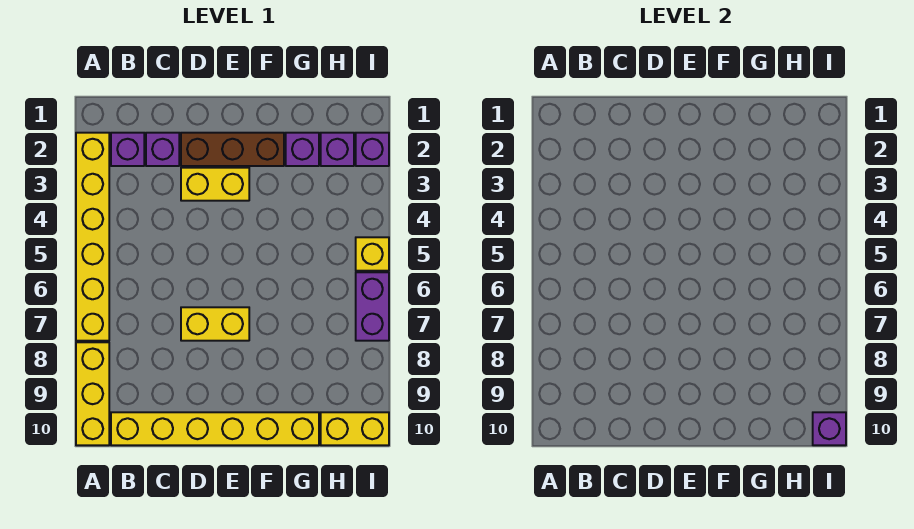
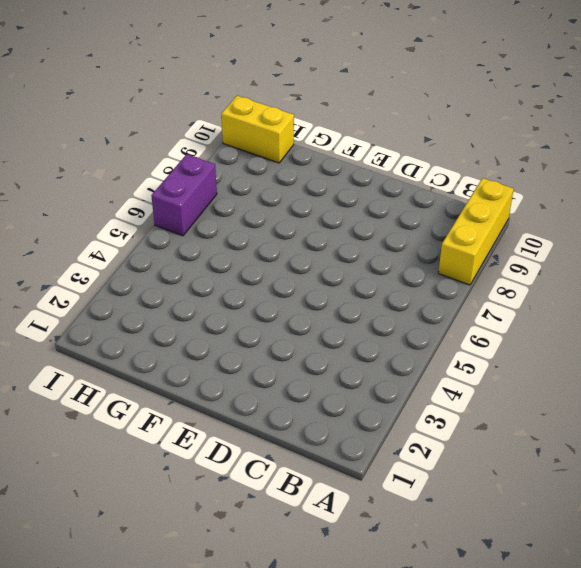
none -> yellow 1x6 brick [76,133,109,341]
none -> purple 1x1 brick [111,133,144,166]
none -> yellow 1x6 brick [111,412,319,445]

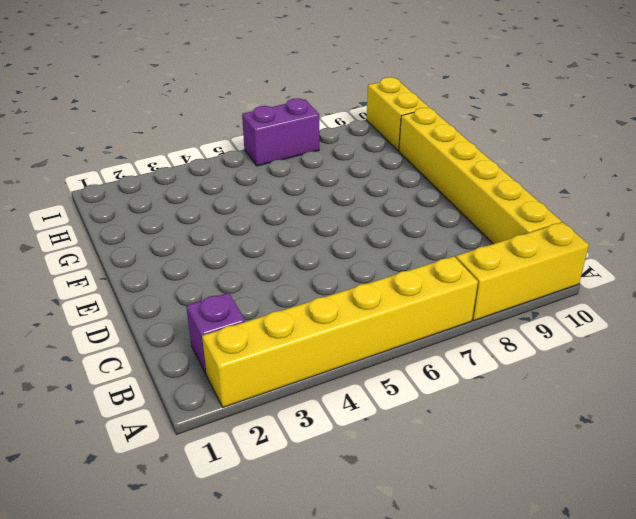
none -> purple 1x1 brick [146,133,179,166]
none -> brown 1x3 brick [181,133,284,166]
none -> yellow 1x2 brick [181,168,249,201]

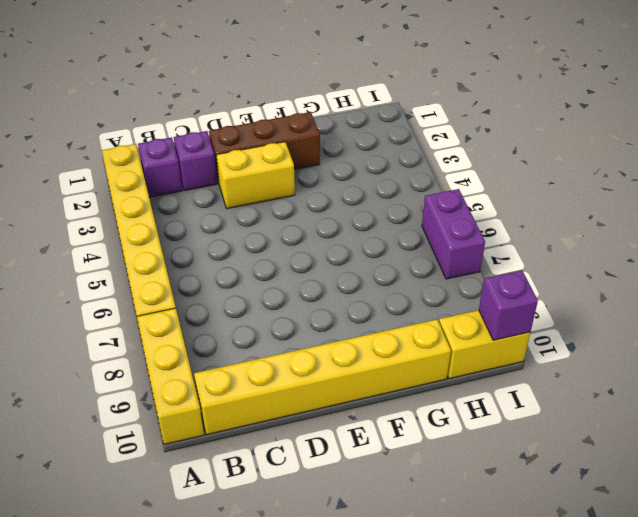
none -> yellow 1x2 brick [181,307,249,341]
none -> purple 1x1 brick [286,133,319,166]
none -> purple 1x1 brick [321,133,354,166]

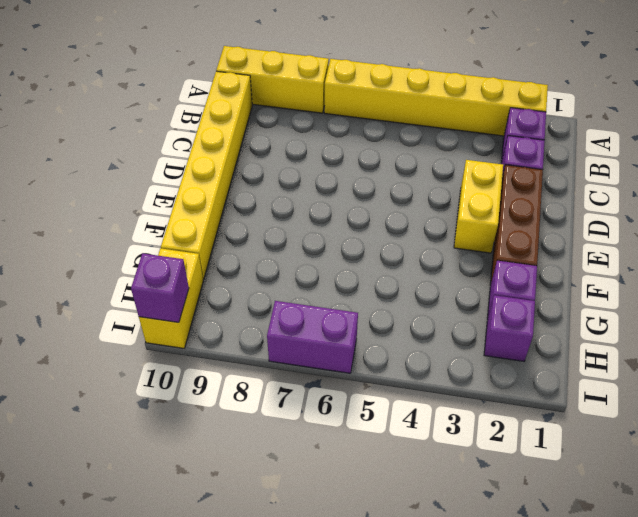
none -> yellow 1x2 brick [181,307,249,341]
none -> purple 1x1 brick [356,133,389,166]
none -> yellow 1x1 brick [356,237,389,271]

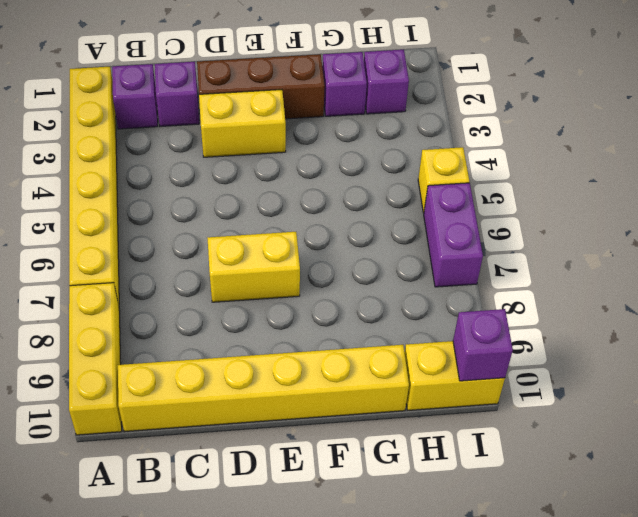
none -> purple 1x1 brick [356,133,389,166]

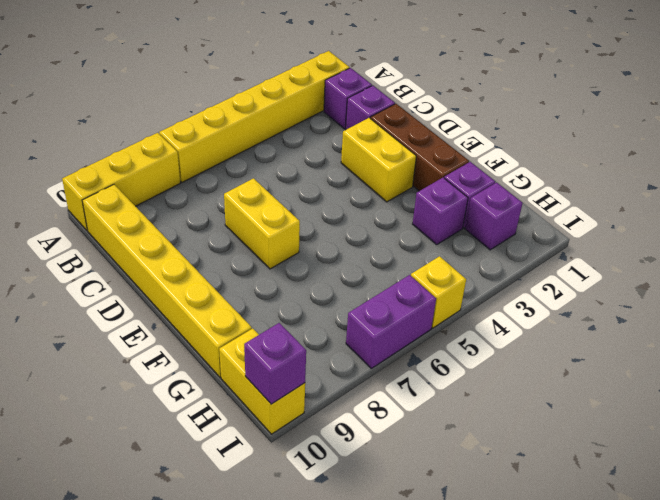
purple 1x1 brick [413,178,468,245] -> purple 1x1 brick moved to [356,133,389,166]

